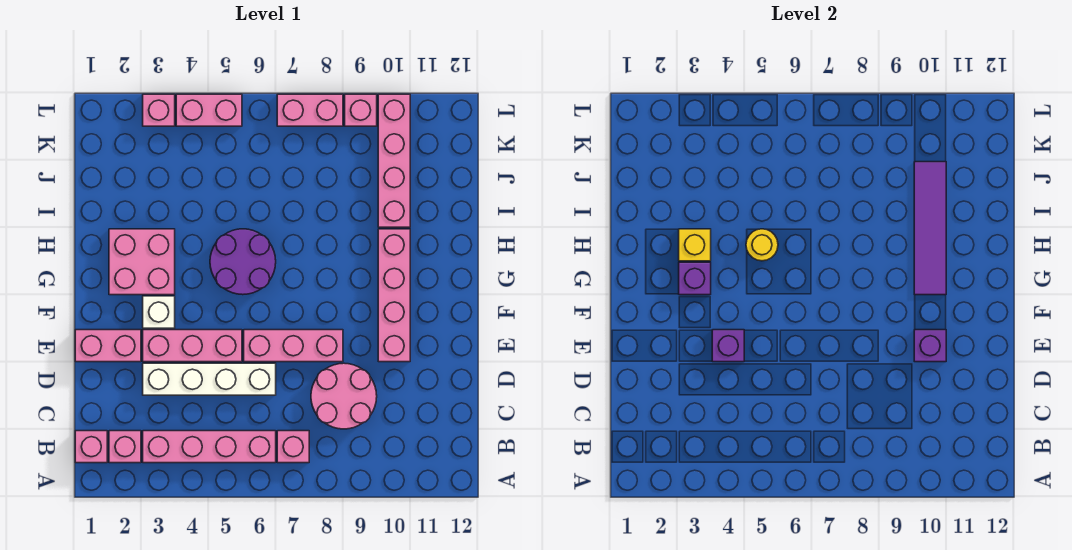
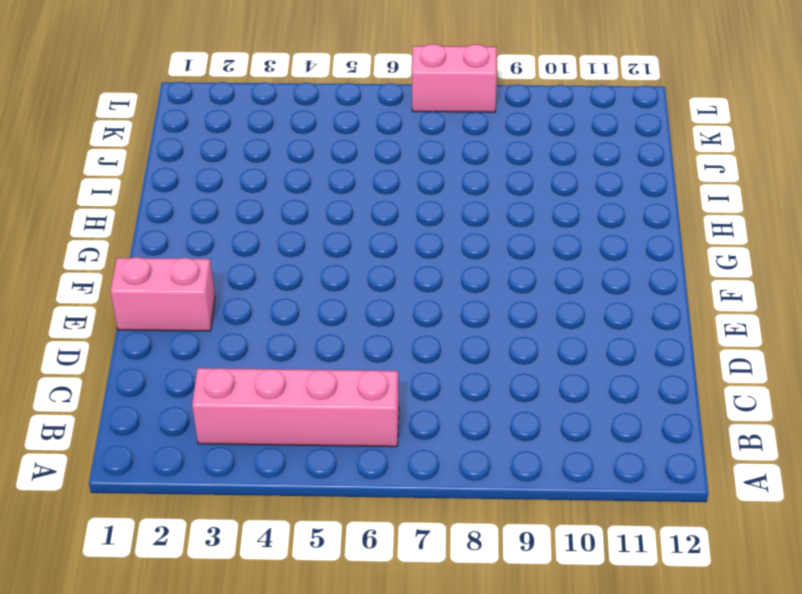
none -> pink 1x1 brick [75,431,107,463]
none -> pink 1x1 brick [109,431,141,463]
none -> pink 1x1 brick [277,431,309,463]

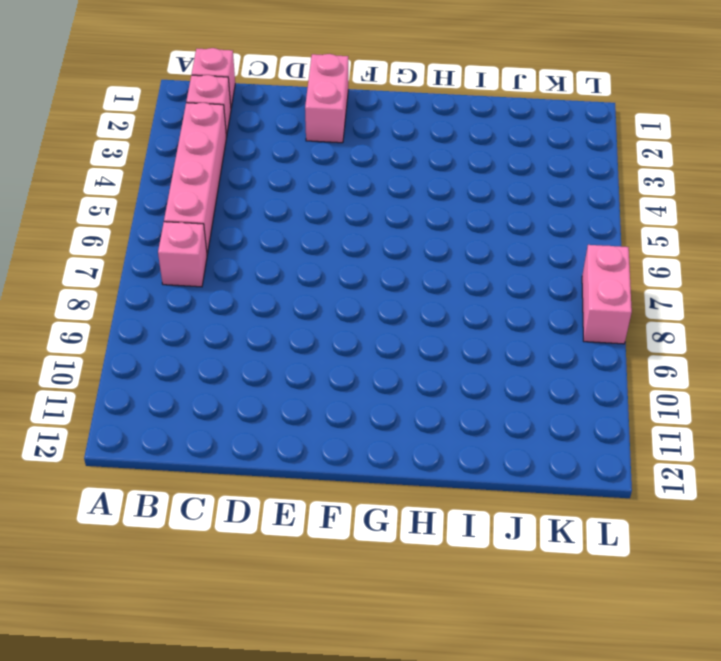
none -> pink 2x2 round brick [311,363,377,429]
none -> white 1x4 brick [143,363,276,395]
none -> pink 1x3 brick [143,330,242,362]

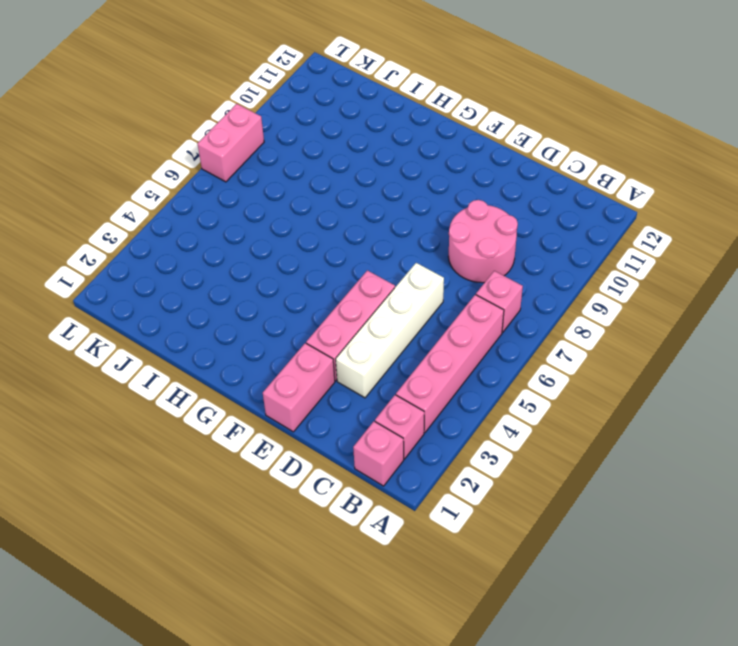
none -> pink 1x3 brick [244,330,343,362]
none -> pink 1x4 brick [378,229,410,362]
none -> white 1x1 brick [143,296,175,328]

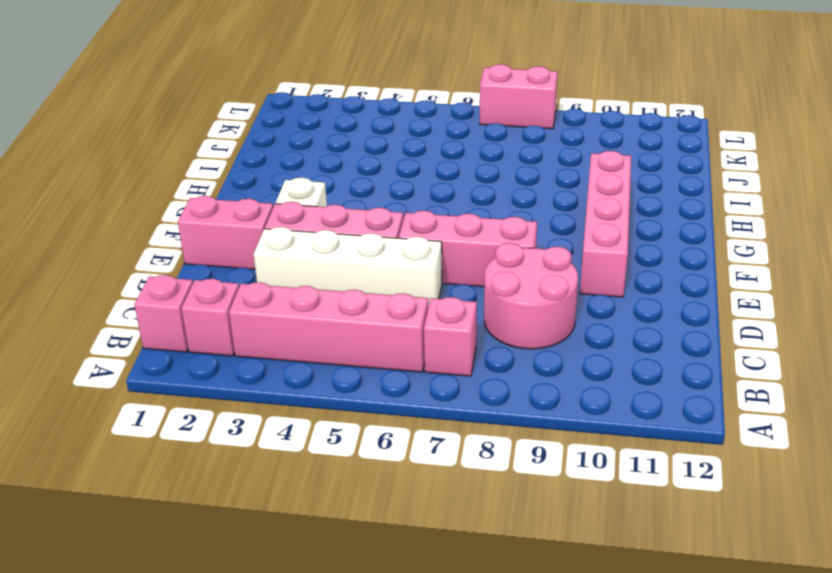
none -> pink 2x2 brick [109,229,175,295]
none -> purple 2x2 round brick [210,229,276,295]
none -> pink 1x4 brick [378,94,410,227]

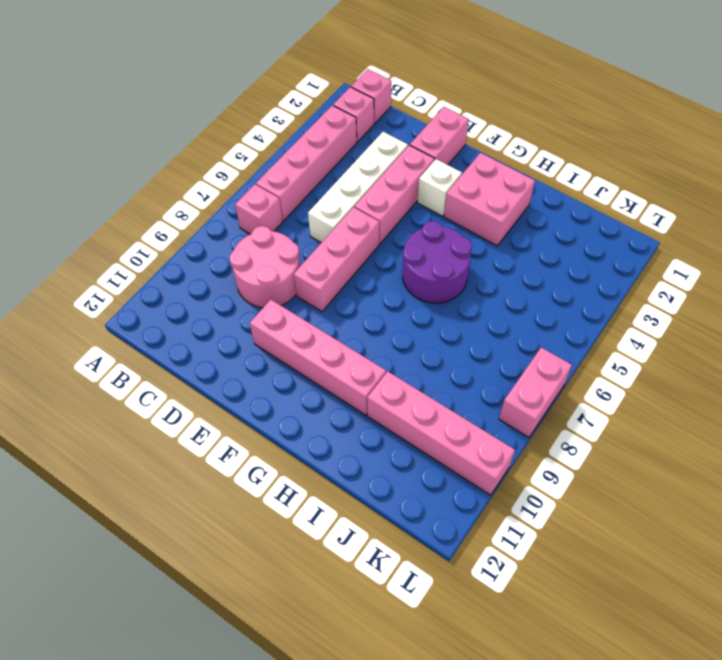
none -> pink 1x1 brick [143,94,175,126]
none -> pink 1x2 brick [176,94,242,126]
none -> pink 1x1 brick [345,94,377,126]

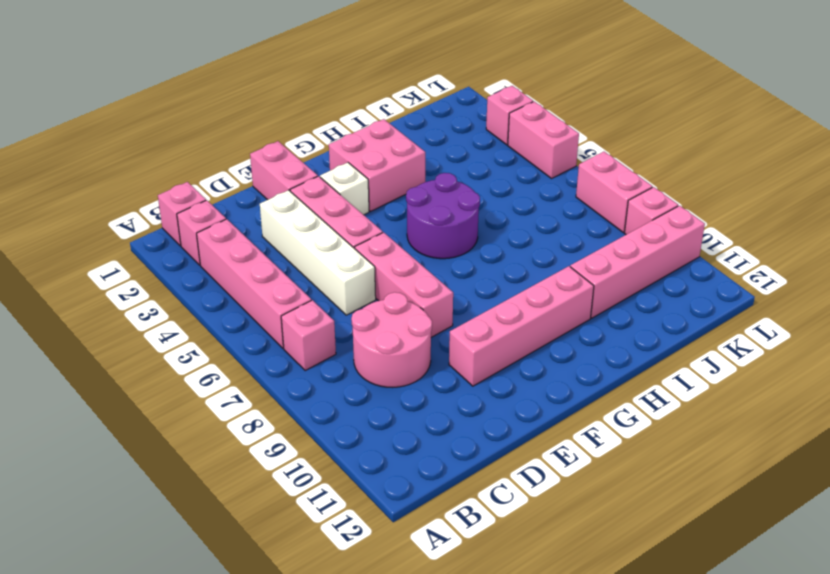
none -> purple 1x1 brick [712,330,744,362]
none -> purple 1x1 brick [914,330,946,362]
none -> purple 1x1 brick [679,262,711,295]

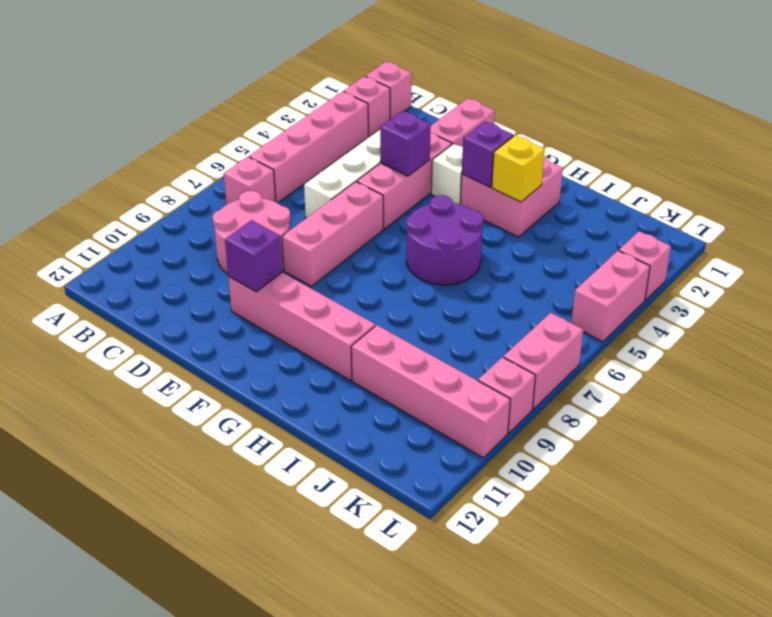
none -> purple 1x4 tile [914,162,946,295]
none -> yellow 1x1 round brick [746,229,778,261]

